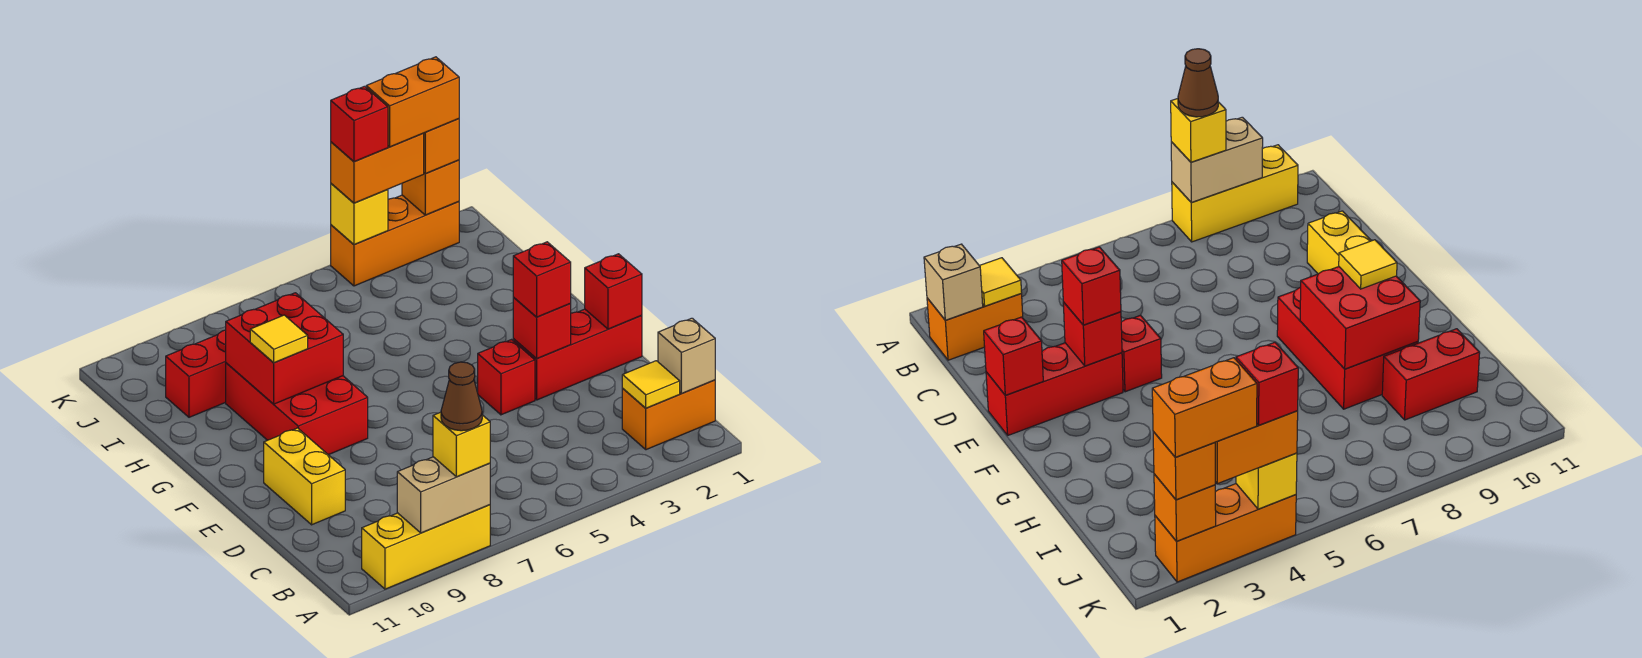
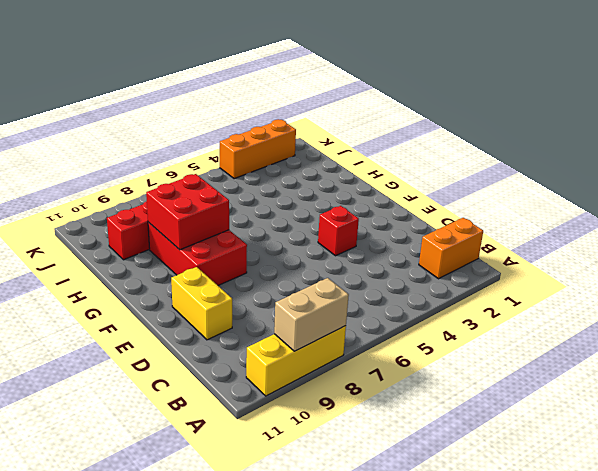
none -> red 1x3 brick [513,309,642,400]
none -> tan 1x1 brick [658,318,715,393]
none -> yellow 1x1 tile [622,361,680,408]

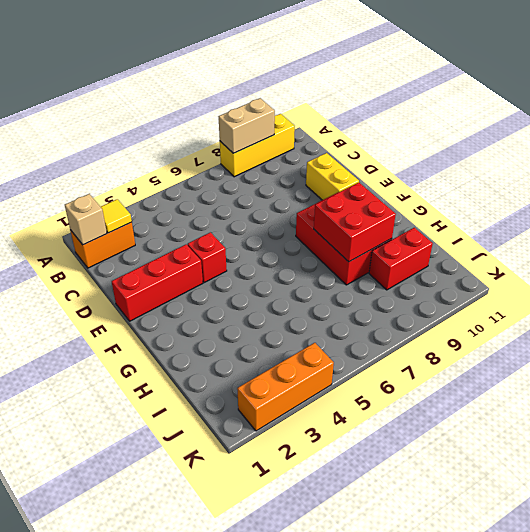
none -> red 1x1 brick [585,254,642,329]
none -> red 1x1 brick [513,298,571,359]
none -> orange 1x1 brick [402,160,459,215]

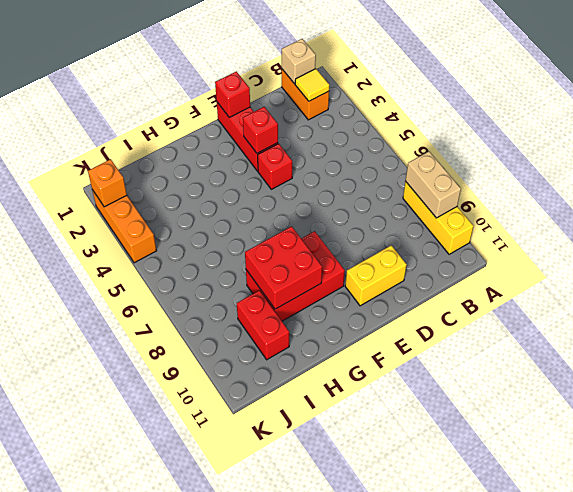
none -> yellow 1x1 brick [331,184,388,244]
none -> yellow 1x1 brick [433,412,490,477]
none -> red 1x1 brick [513,242,571,317]

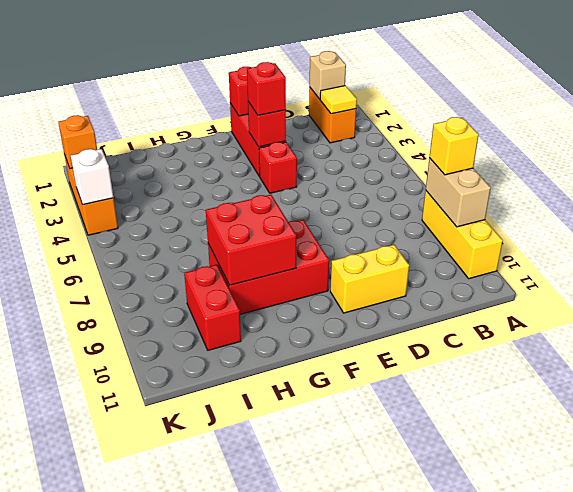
white 1x1 brick [71,149,114,205] -> yellow 1x1 brick [331,184,388,244]
none -> yellow 1x1 tile [250,315,308,363]
none -> orange 1x1 brick [423,119,459,173]
none -> orange 1x2 brick [331,134,424,203]

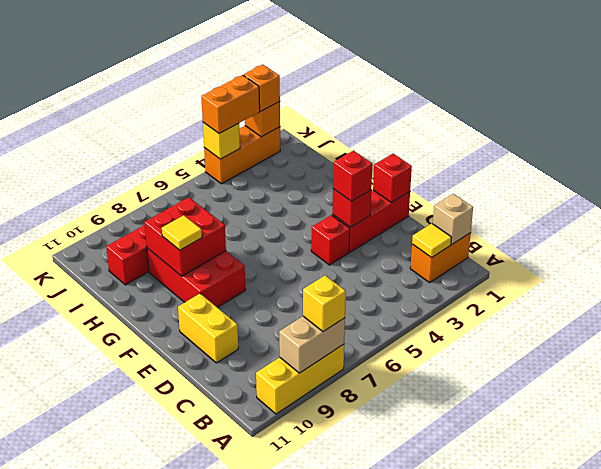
none -> brown 1x1 cone [441,362,482,431]
none -> orange 1x2 brick [366,57,459,147]
none -> red 1x1 brick [331,86,388,162]

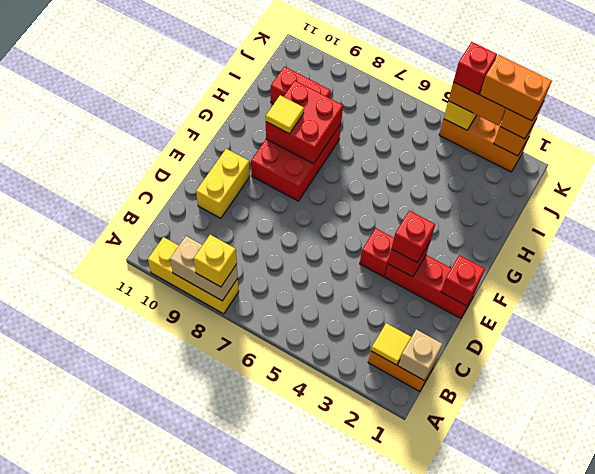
none -> brown 1x1 cone [441,362,482,431]

